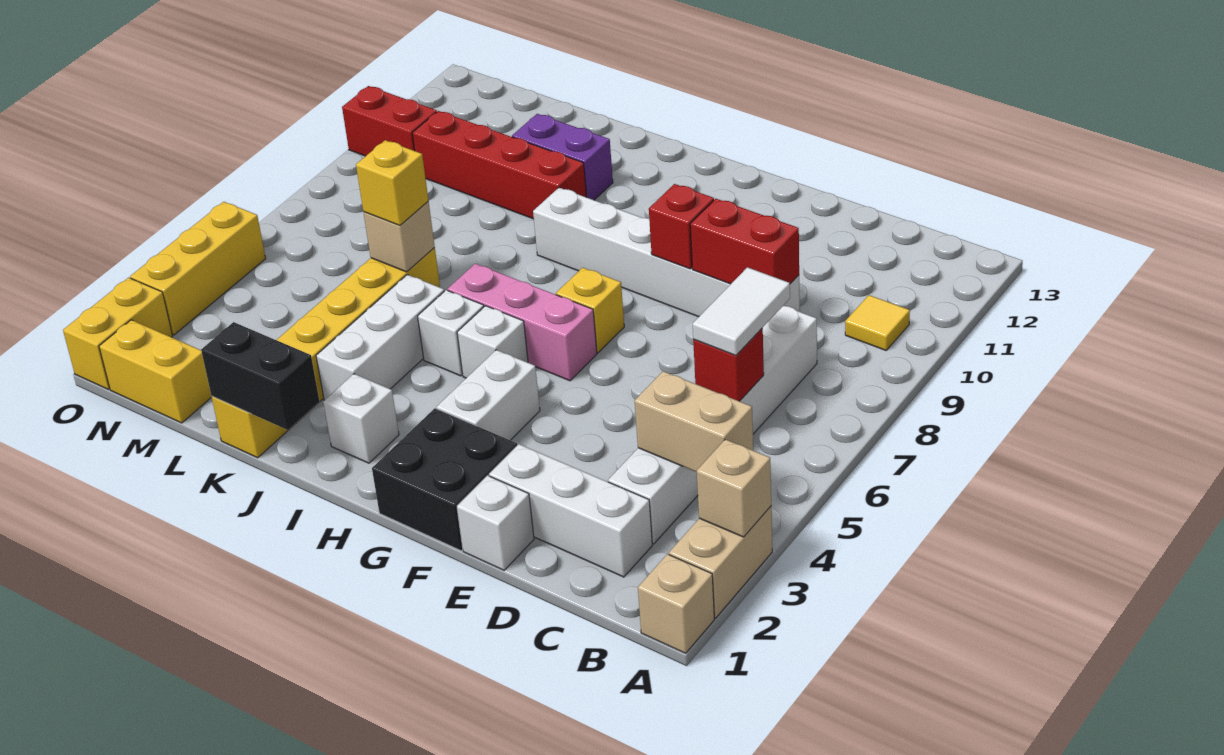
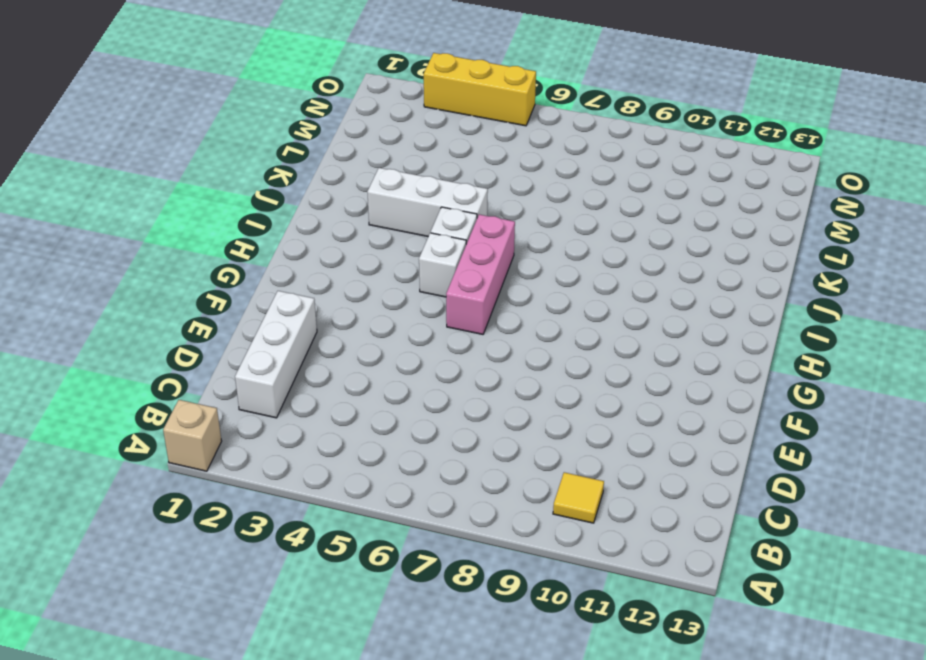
none -> tan 1x2 brick [669,506,772,618]
none -> white 1x6 brick [608,306,817,544]
none -> white 1x6 brick [533,188,800,317]
none -> white 1x1 brick [457,476,534,570]

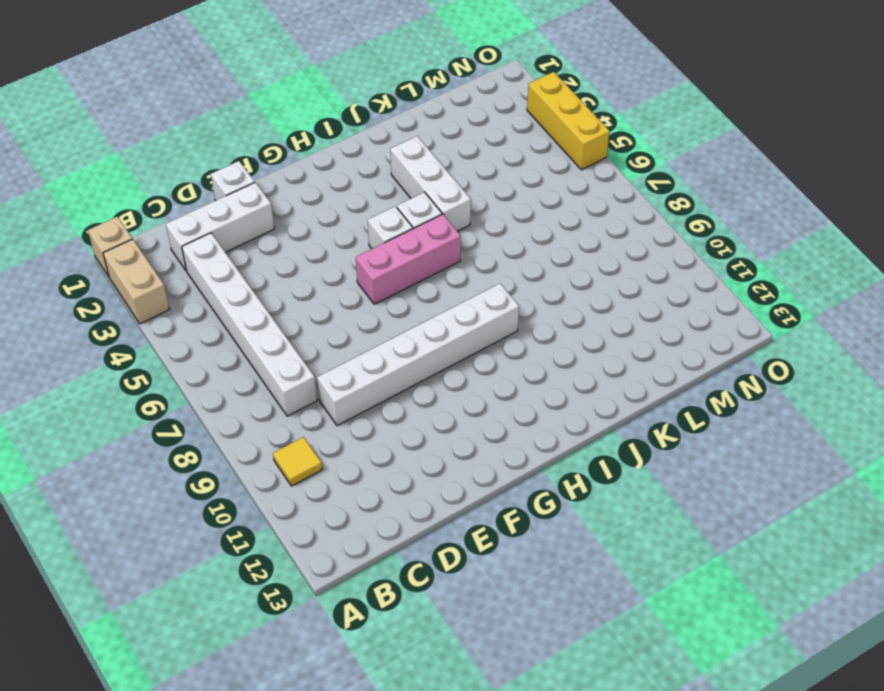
none -> black 2x2 brick [372,408,517,551]
none -> white 1x2 brick [436,350,540,440]
none -> yellow 1x1 brick [556,268,624,353]
none -> white 1x1 brick [323,374,399,463]

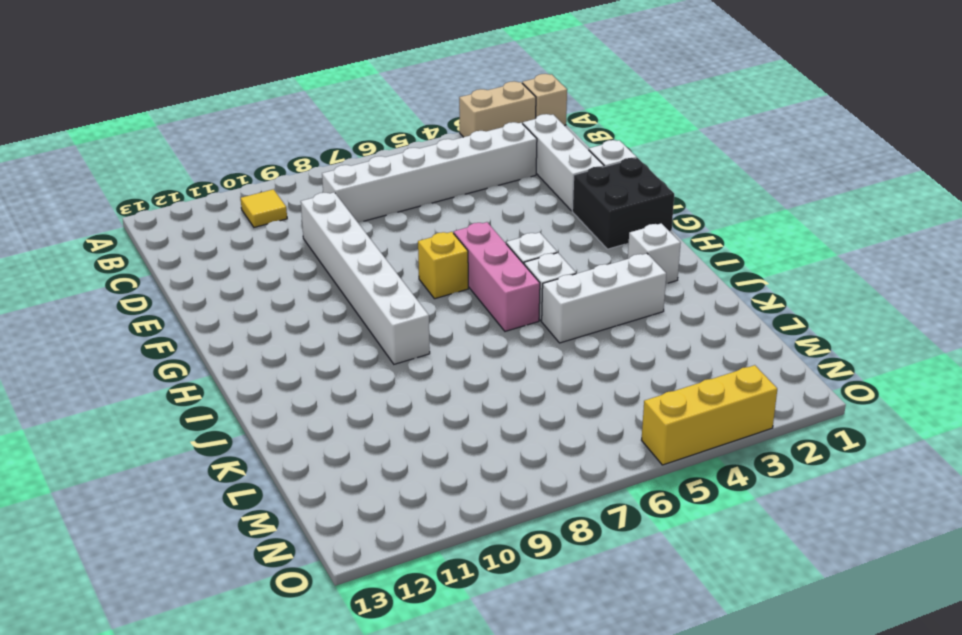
none -> white 1x2 brick [436,350,540,440]
none -> red 1x4 brick [412,111,586,219]
none -> purple 1x2 brick [512,114,613,200]
none -> yellow 1x6 brick [212,248,440,458]

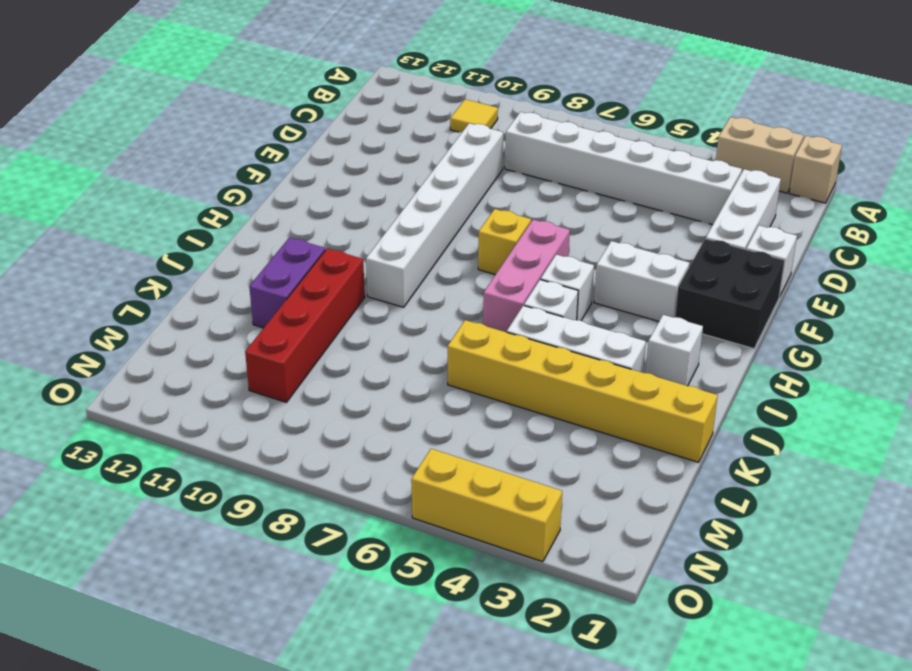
none -> yellow 1x2 brick [99,320,212,423]
none -> red 1x2 brick [342,86,437,156]
none -> yellow 1x2 brick [63,278,173,389]
none -> tan 1x1 brick [697,439,771,537]

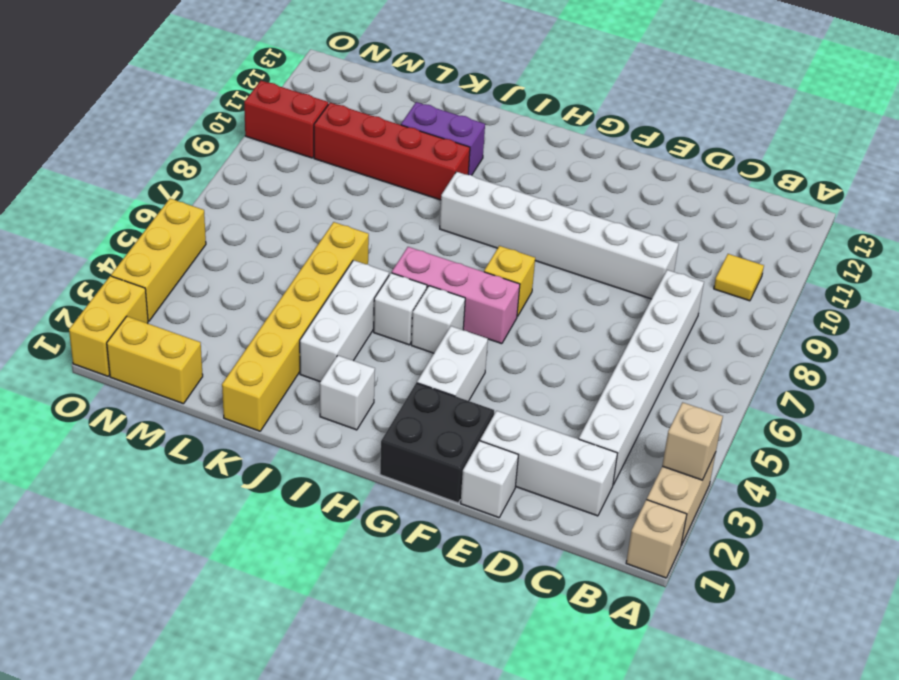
none -> tan 1x2 brick [635,371,753,472]
none -> red 1x1 brick [693,328,764,401]
none -> red 1x2 brick [690,199,799,284]
none -> red 1x1 brick [649,184,714,269]

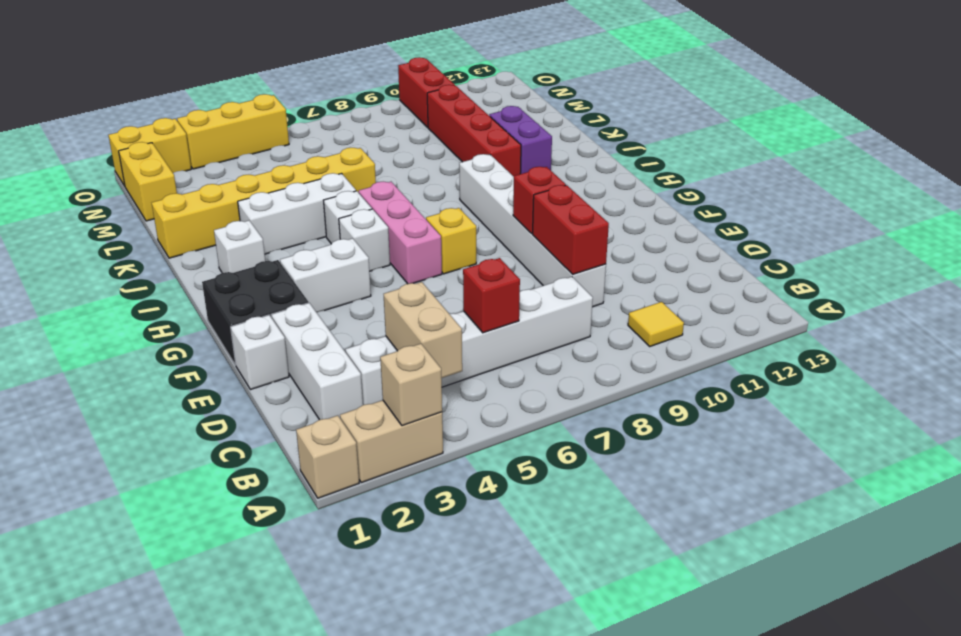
none -> black 1x2 brick [201,322,320,430]
none -> tan 1x1 brick [363,202,435,272]
none -> white 1x2 tile [693,267,790,356]
none -> yellow 1x1 brick [356,140,429,225]

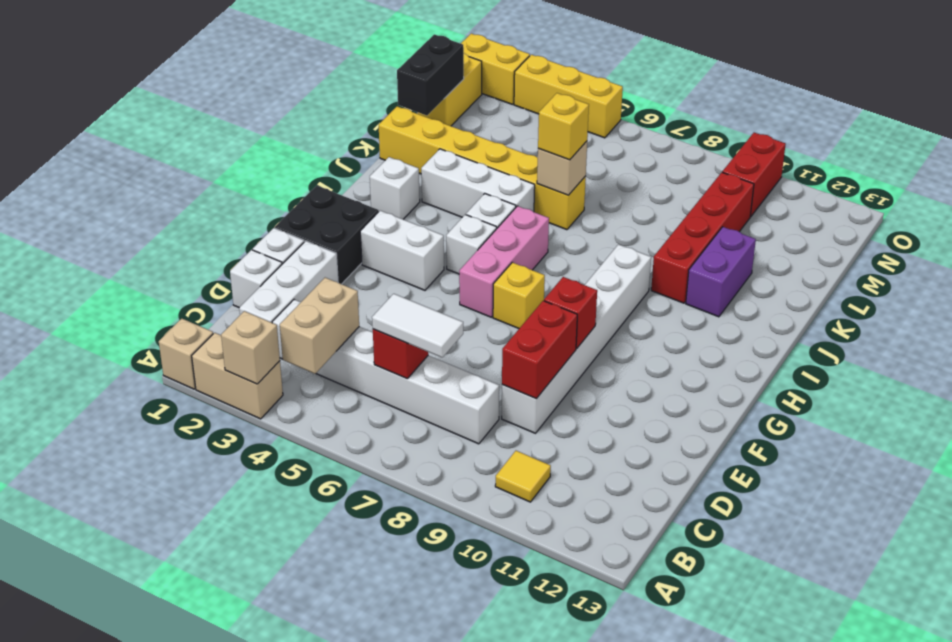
white 1x1 brick [230,250,282,307] -> none
black 1x2 brick [397,34,464,116] -> black 1x2 brick moved to [201,322,320,430]

